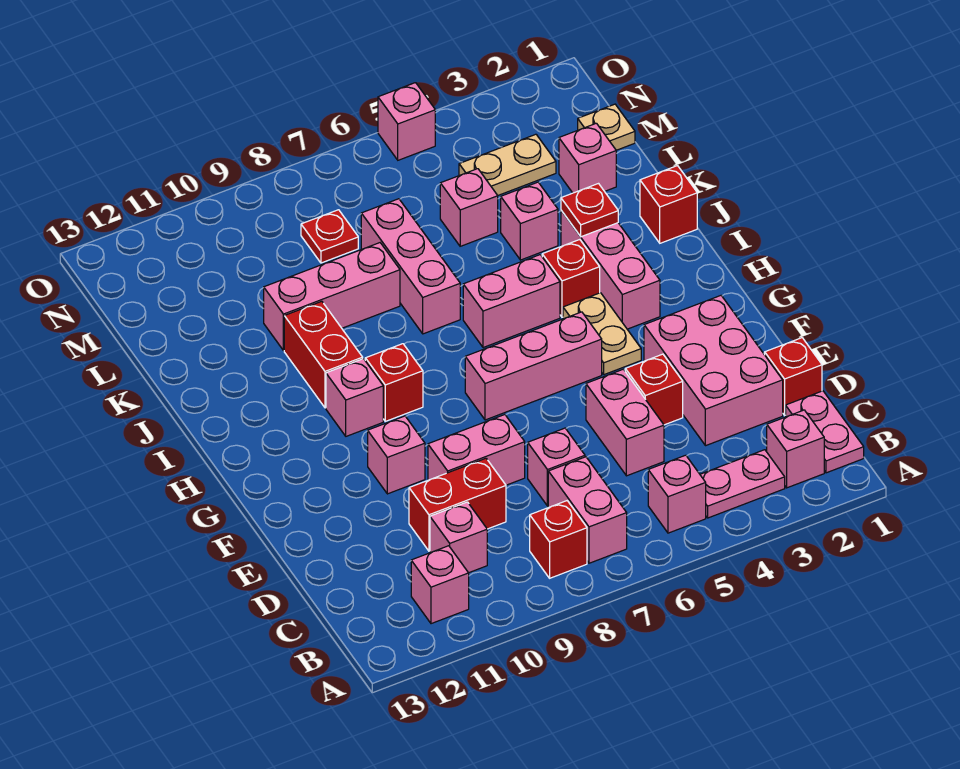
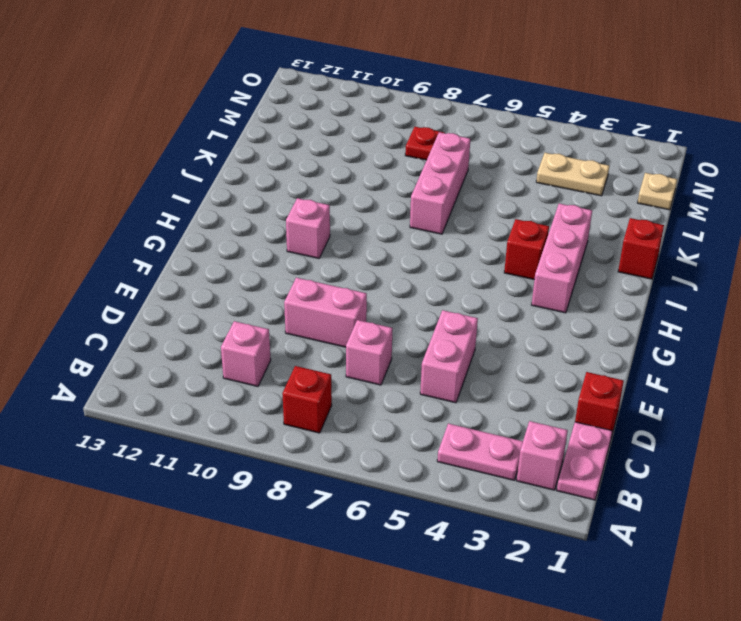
none -> pink 1x1 brick [648,455,706,533]
none -> pink 1x2 brick [548,457,627,563]
none -> pink 1x1 brick [411,546,469,624]
none -> pink 2x3 brick [644,296,783,446]

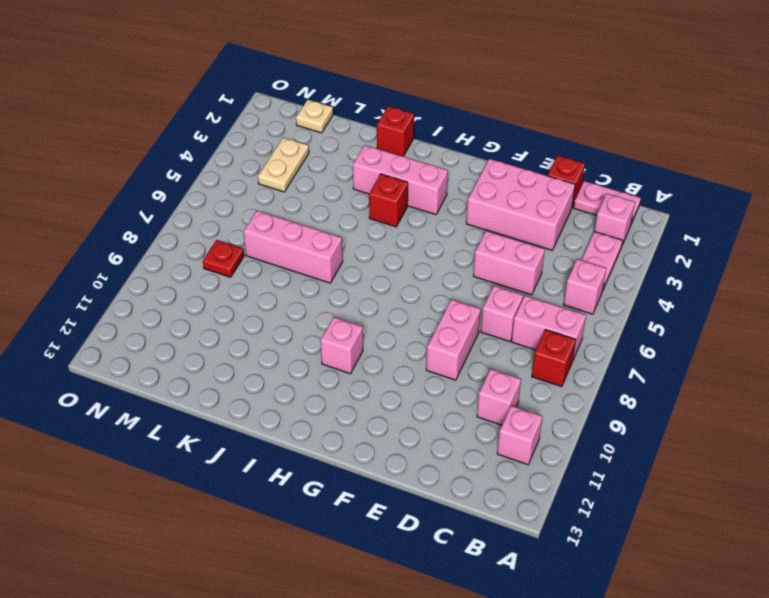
none -> red 1x2 brick [409,458,506,551]
none -> red 1x1 brick [625,354,683,425]
none -> pink 1x1 brick [368,416,425,494]
none -> tan 1x2 plate [563,293,641,375]

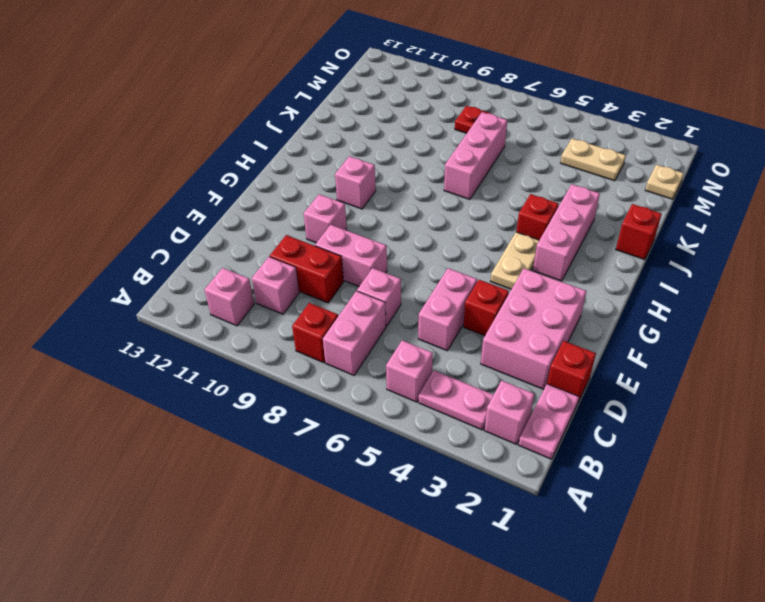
none -> pink 1x3 brick [465,312,602,420]
none -> red 1x1 brick [365,344,423,421]
none -> pink 1x2 brick [463,255,560,348]
none -> red 1x2 brick [284,301,363,408]

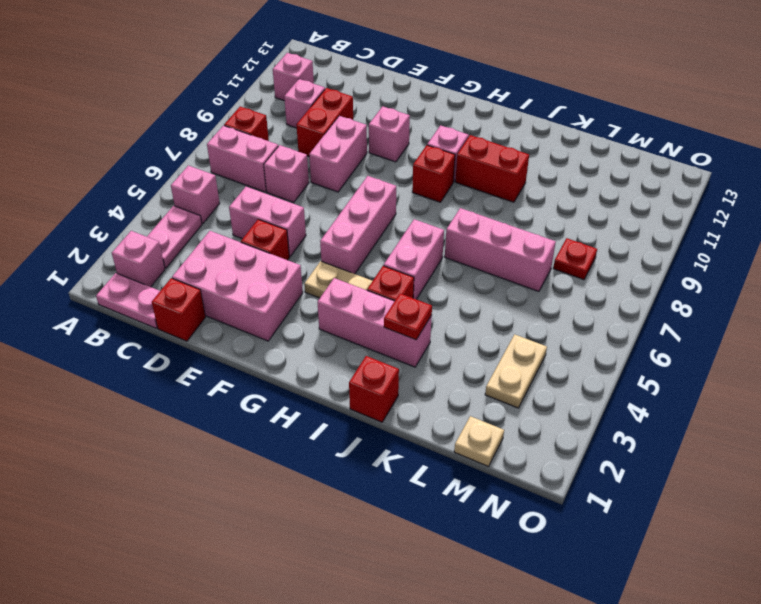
none -> pink 1x1 brick [501,182,558,260]
none -> pink 1x3 brick [264,243,400,351]
none -> pink 1x1 brick [559,123,616,193]
none -> pink 1x1 brick [440,169,498,246]

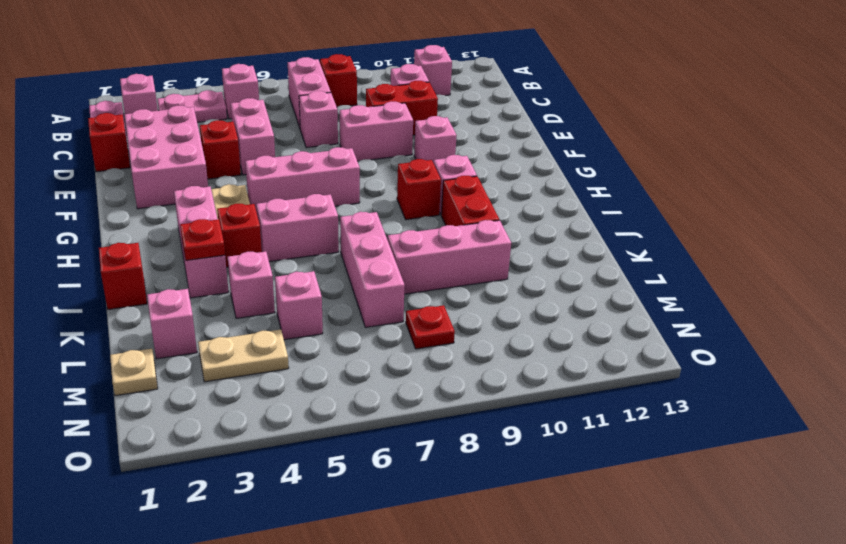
none -> pink 1x1 brick [378,83,435,160]

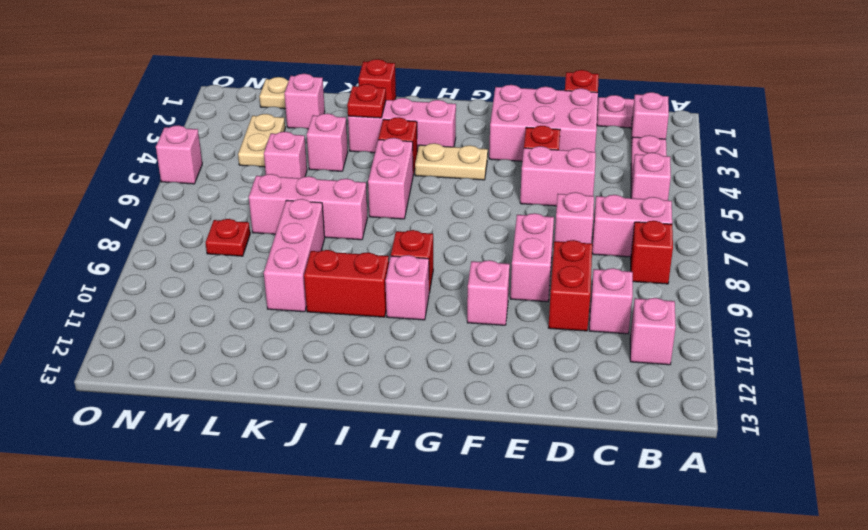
none -> pink 1x3 brick [465,312,602,420]

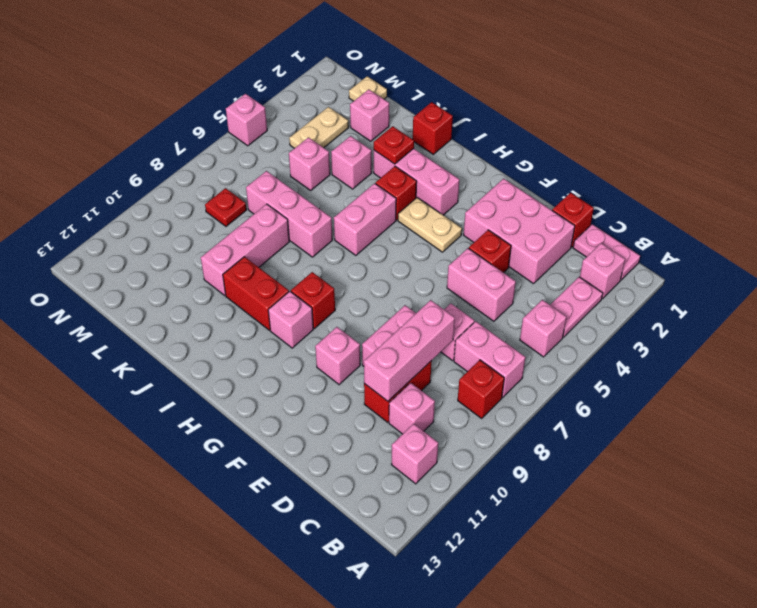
pink 1x3 brick [364,300,455,401] -> pink 1x3 brick moved to [465,312,602,420]

